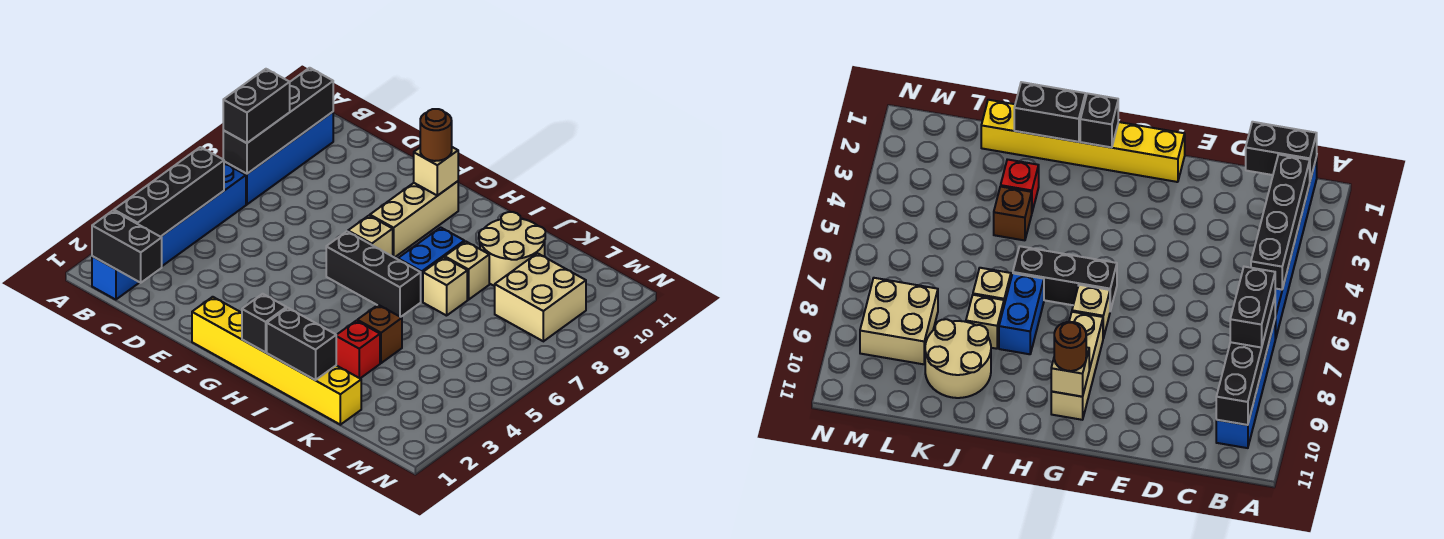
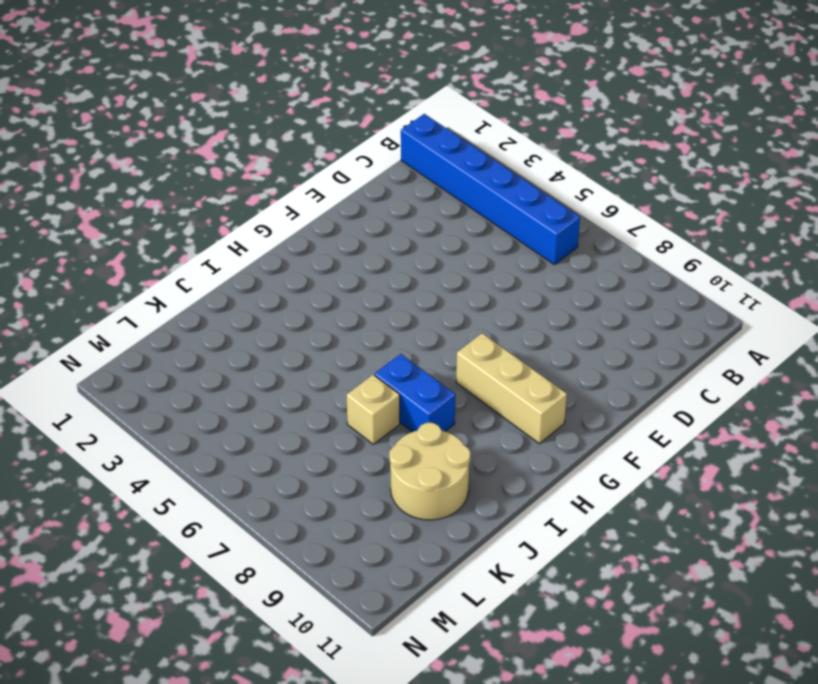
none -> blue 1x4 brick [224,112,333,204]
none -> yellow 1x6 brick [192,297,361,425]
none -> black 1x3 brick [326,232,421,317]

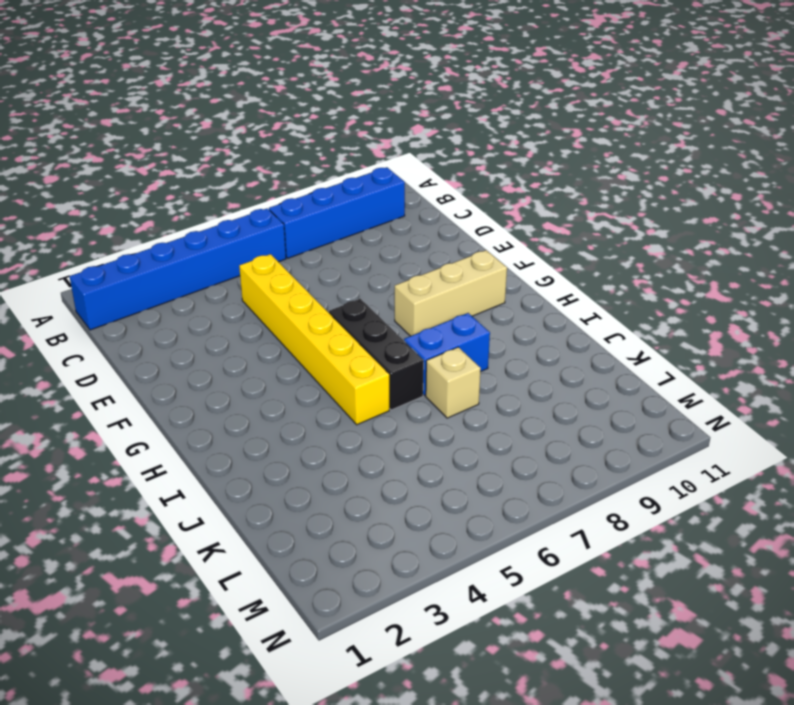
yellow 1x6 brick [239,254,389,425] -> yellow 1x6 brick moved to [192,297,361,425]
none -> tan 1x1 brick [348,216,393,256]
none -> red 1x1 brick [336,321,380,378]
none -> brown 1x1 brick [357,305,402,363]

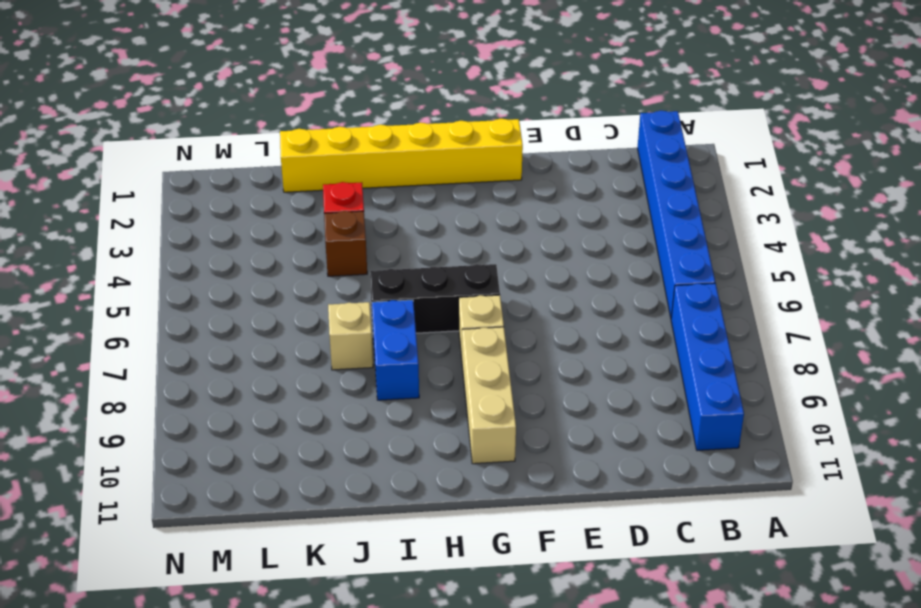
none -> tan 1x1 brick [445,241,489,300]
none -> tan 2x2 round brick [479,212,545,286]
none -> tan 2x2 brick [495,253,586,341]

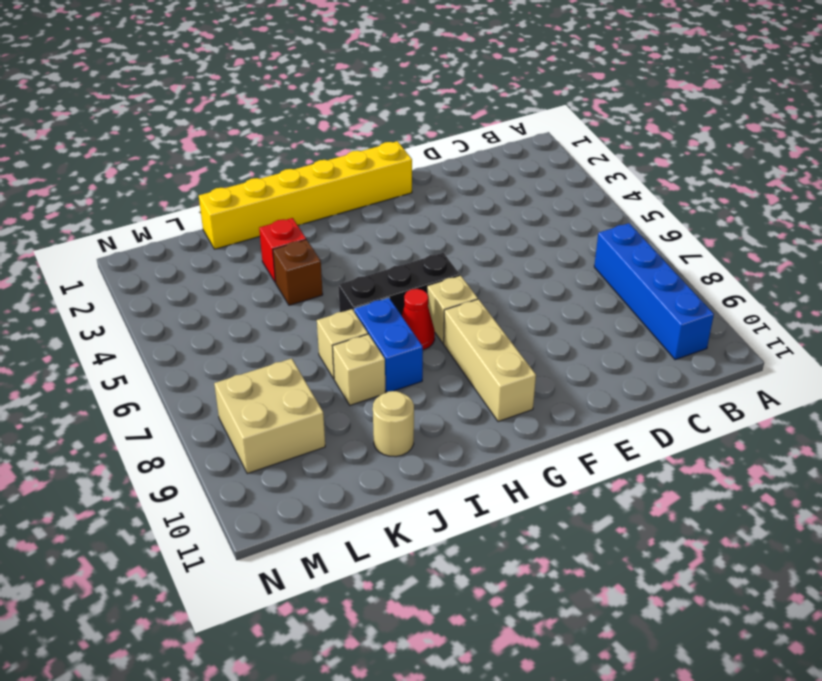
red 1x1 cone [402,289,435,350] -> none
tan 1x1 round brick [373,391,414,457] -> tan 2x2 round brick [479,212,545,286]
none -> blue 1x6 brick [92,163,246,300]
none -> black 1x2 brick [92,211,162,283]
none -> black 1x4 brick [114,147,224,237]

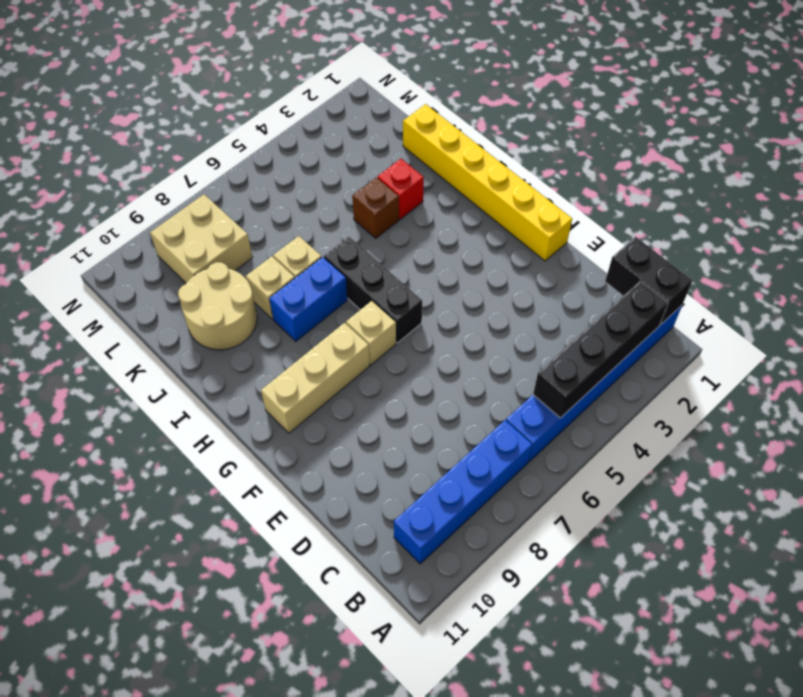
none -> black 1x4 brick [223,68,333,174]
none -> tan 1x1 brick [414,147,458,196]
none -> black 1x1 brick [242,294,286,352]

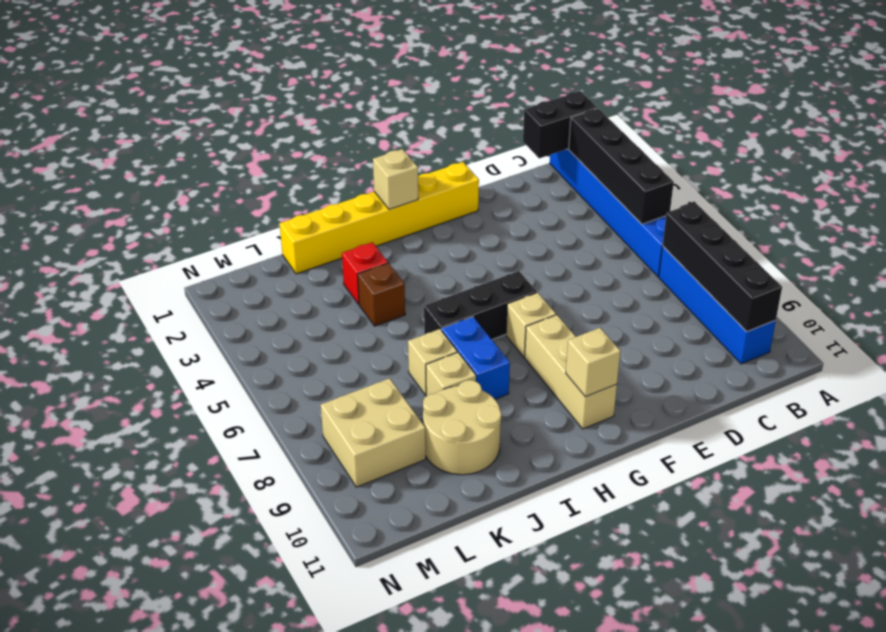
tan 1x1 brick [373,149,418,209] -> black 1x1 brick [242,294,286,352]
none -> black 1x2 brick [267,308,336,380]
none -> black 1x2 brick [223,69,290,143]
none -> brown 1x1 round brick [420,109,452,161]

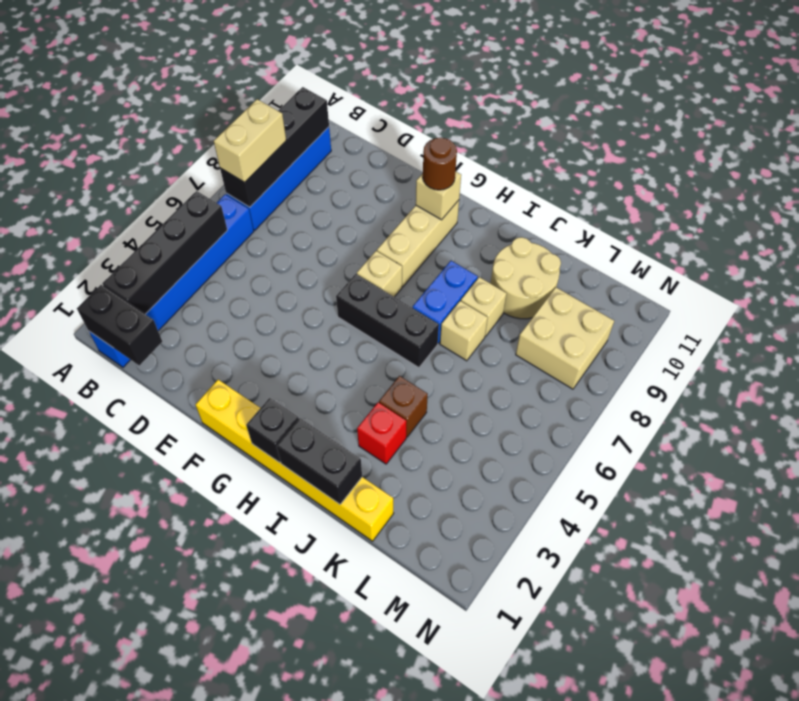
tan 1x2 brick [214,99,286,182] -> black 1x2 brick [223,69,290,143]

